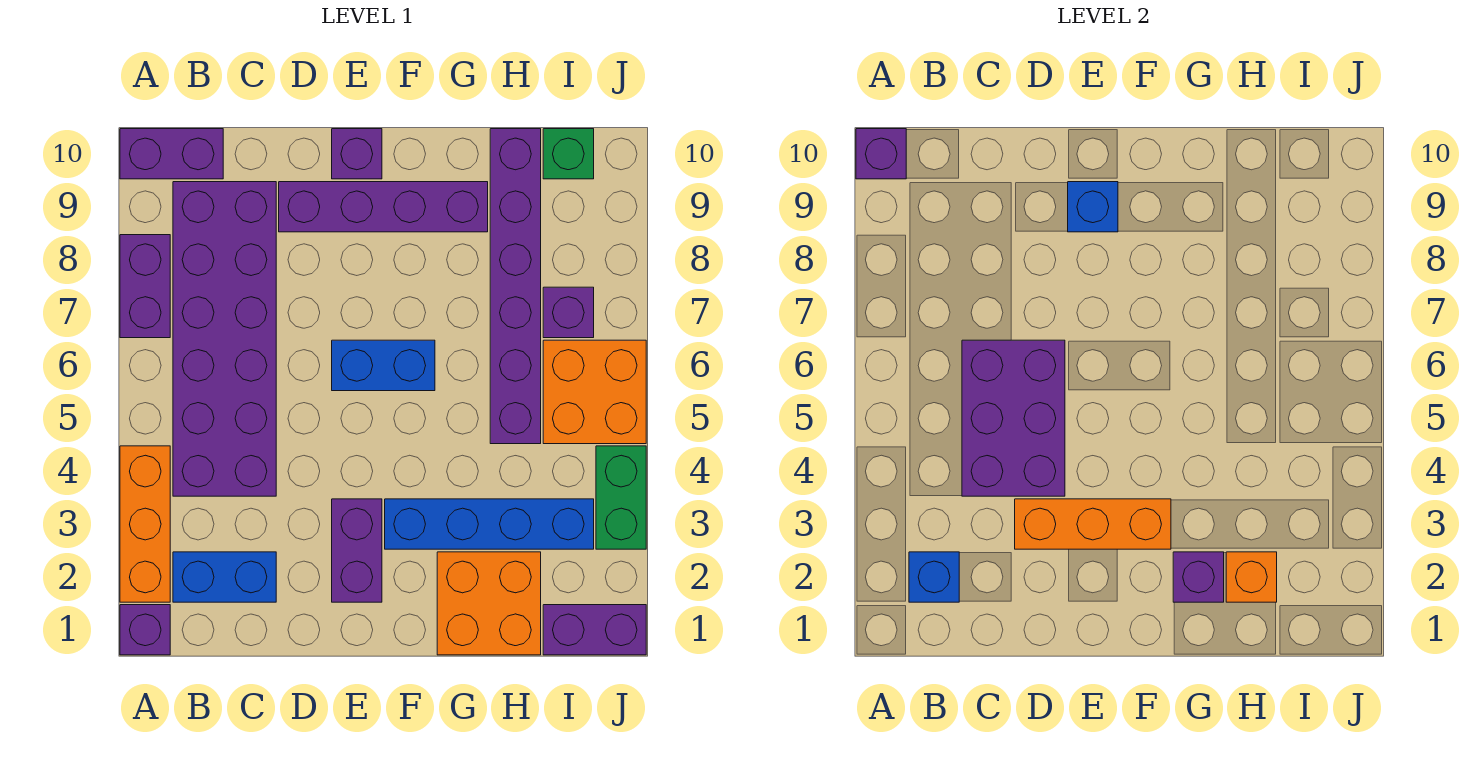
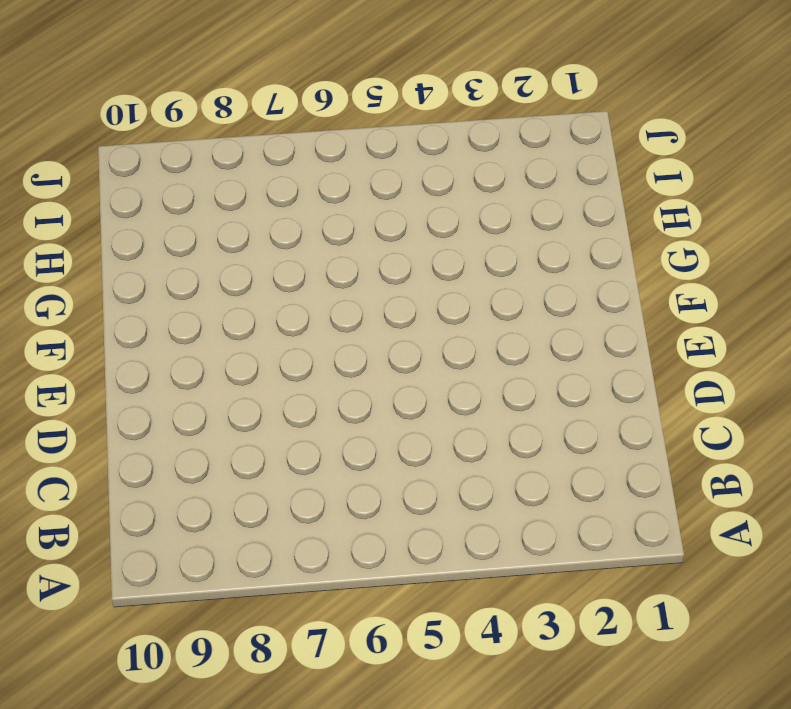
none -> purple 1x1 brick [120,605,170,655]
none -> orange 1x3 brick [120,446,170,602]
none -> purple 1x2 brick [120,235,170,338]

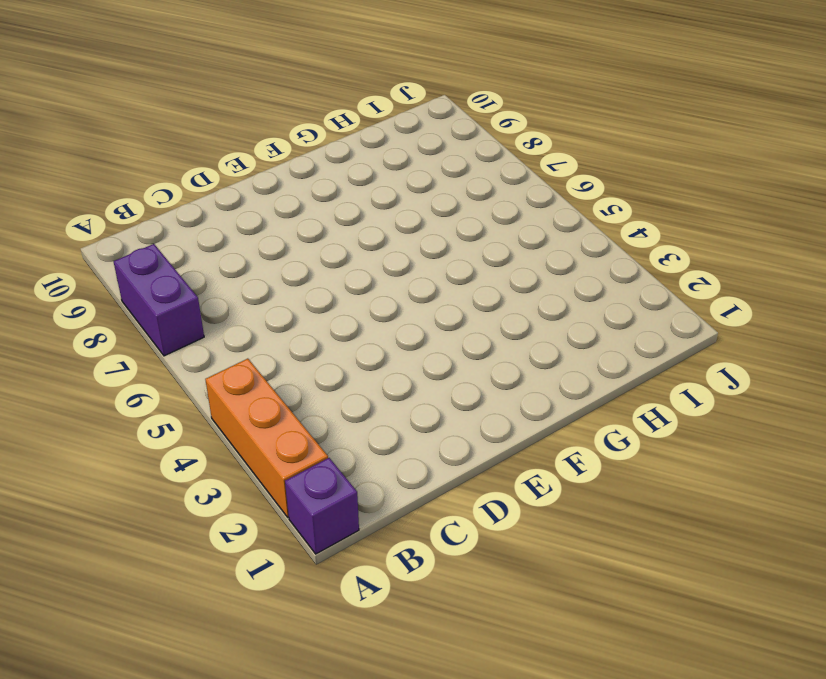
none -> purple 1x2 brick [120,129,223,179]
none -> blue 1x2 brick [173,552,276,602]
none -> purple 2x6 brick [173,182,276,496]

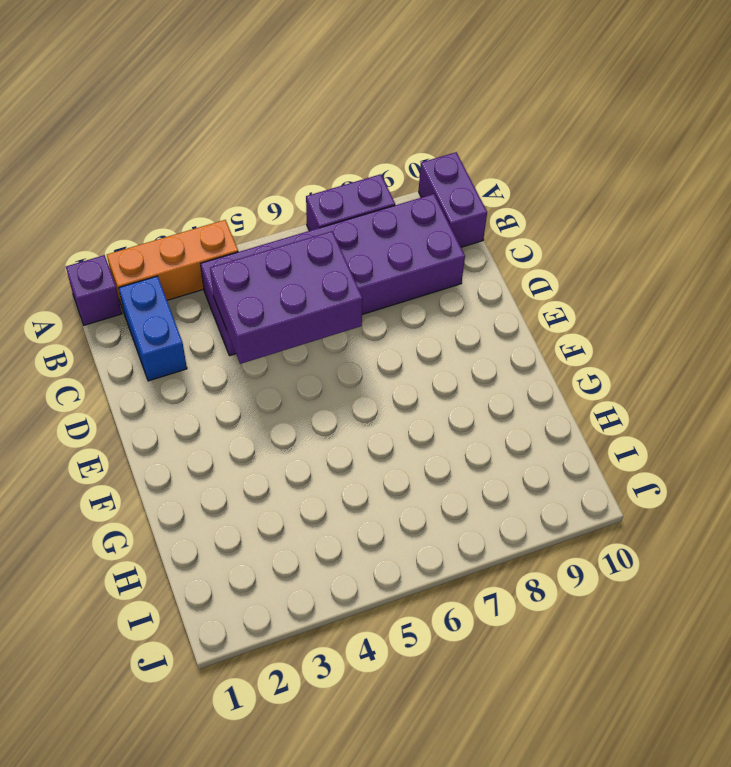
none -> purple 1x4 brick [279,182,488,232]
none -> purple 1x2 brick [332,499,382,602]
none -> blue 1x2 brick [332,340,435,391]

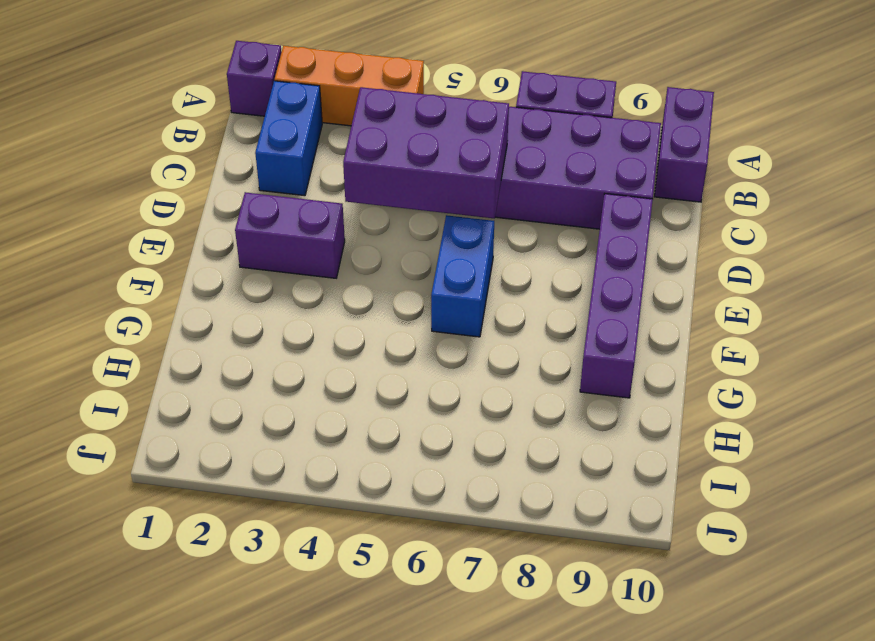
none -> purple 1x1 brick [332,129,382,179]
none -> blue 1x4 brick [385,499,594,549]
none -> orange 2x2 brick [437,552,541,655]

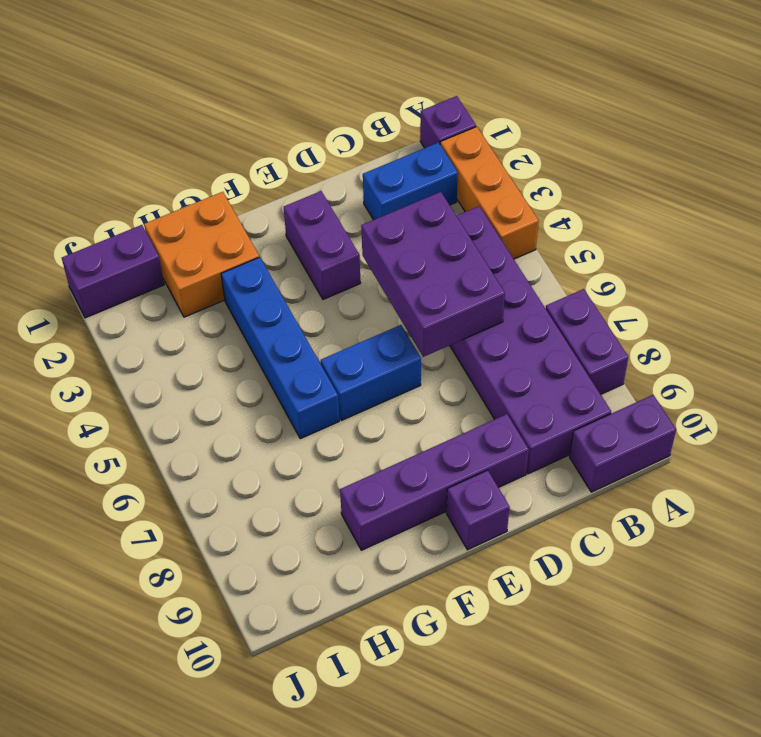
blue 1x4 brick [221,257,339,439] -> blue 1x4 brick turned to [385,499,594,549]
none -> purple 1x6 brick [490,129,541,444]
none -> orange 2x2 brick [543,340,646,444]
none -> purple 1x1 brick [543,287,594,338]

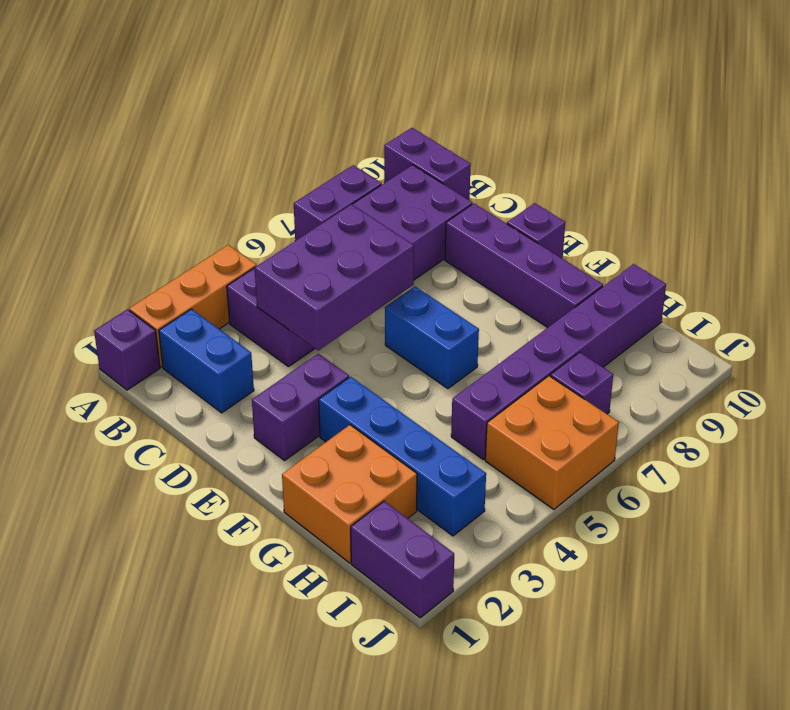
none -> green 1x1 brick [543,129,594,179]
none -> green 1x2 brick [596,446,646,549]
none -> purple 1x1 brick [856,129,906,179]

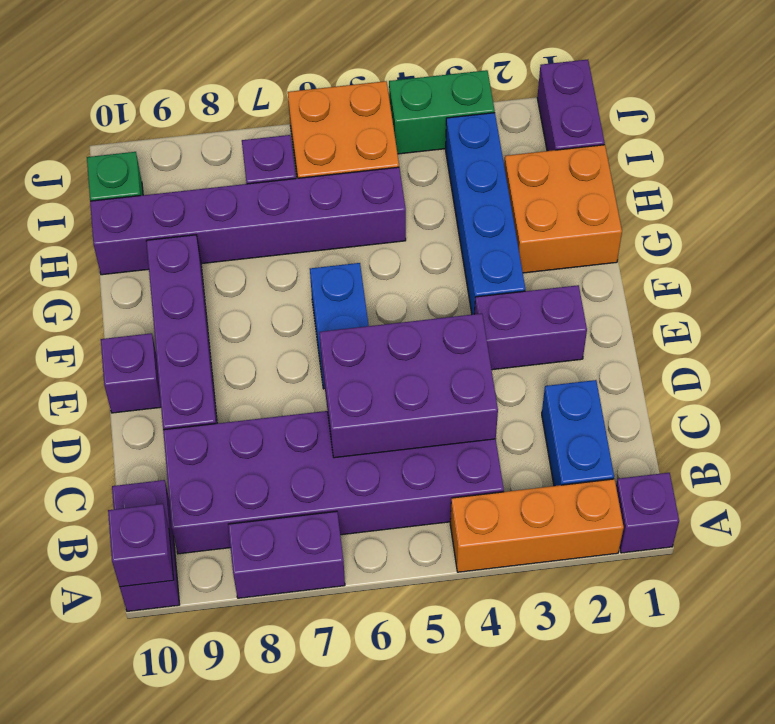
none -> blue 1x1 brick [909,552,959,602]
none -> orange 1x3 brick [1015,499,1171,549]
none -> blue 1x1 brick [1068,182,1118,232]

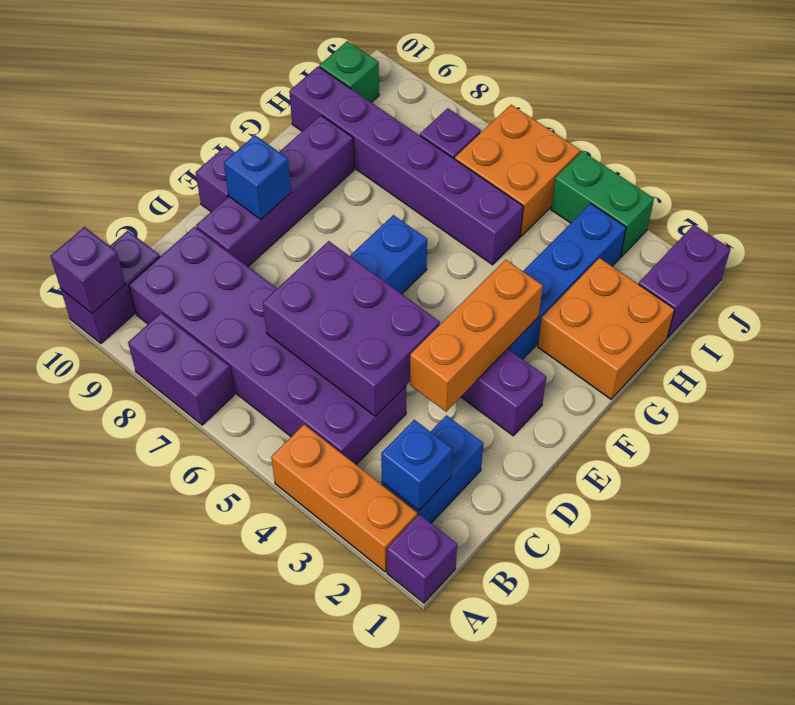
none -> purple 1x1 brick [1173,552,1224,602]
none -> orange 1x1 brick [1226,552,1277,602]

